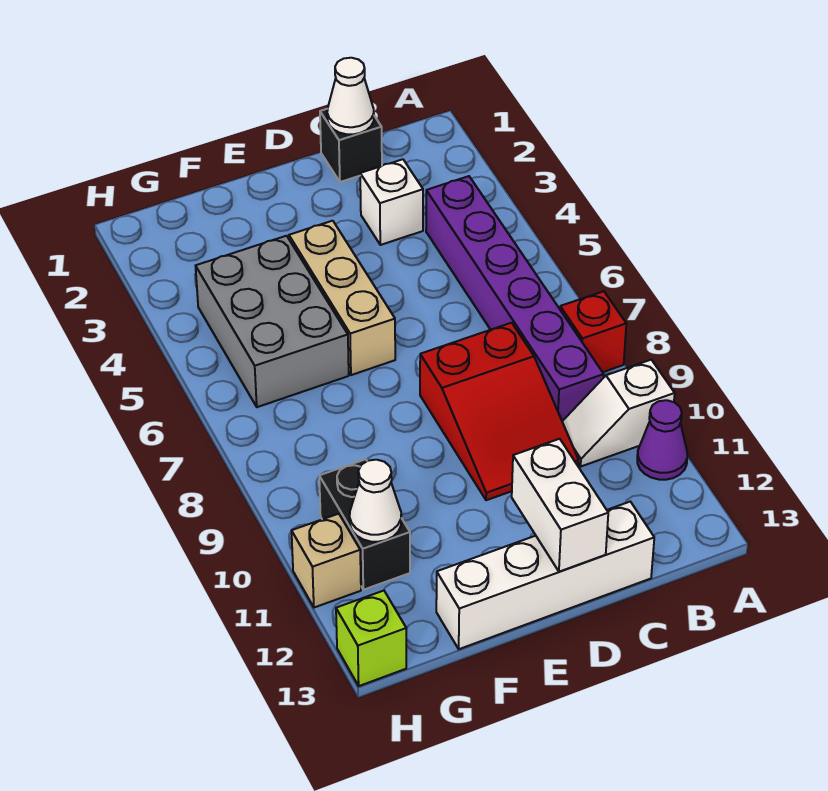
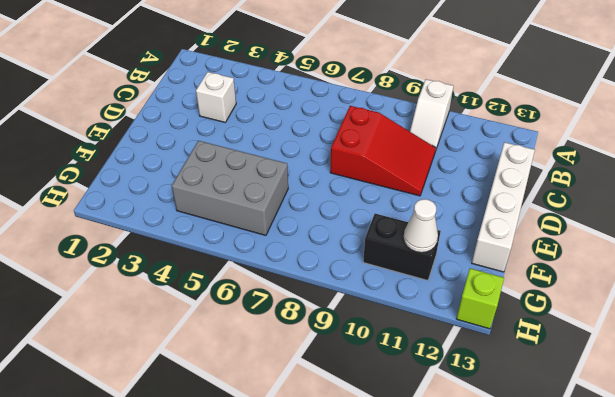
none -> red 1x1 brick [560,291,626,372]
none -> purple 1x1 cone [637,400,687,480]
none -> purple 1x6 brick [426,176,604,421]

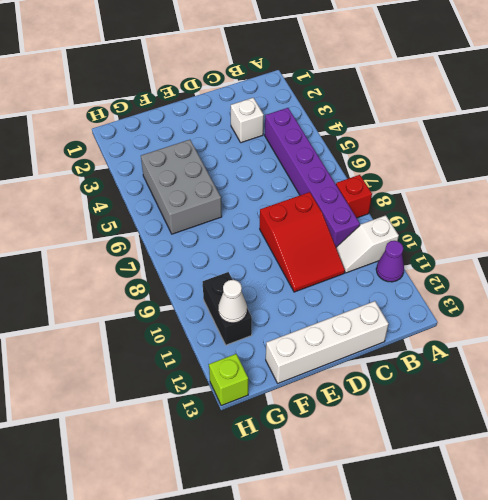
none -> black 1x1 brick [320,109,382,182]
none -> tan 1x3 brick [289,221,395,375]
none -> tan 1x1 brick [292,514,361,608]

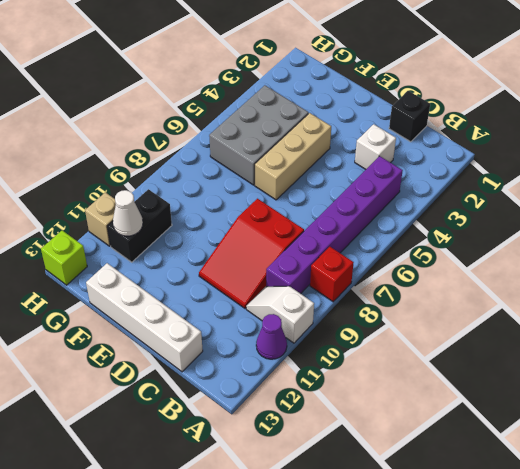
none -> white 1x1 cone [327,58,374,134]
none -> white 1x2 brick [512,439,608,572]

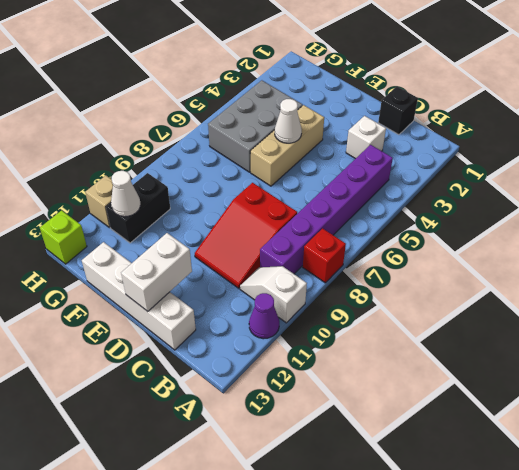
white 1x1 cone [275,99,302,143] -> white 1x1 cone moved to [327,58,374,134]

